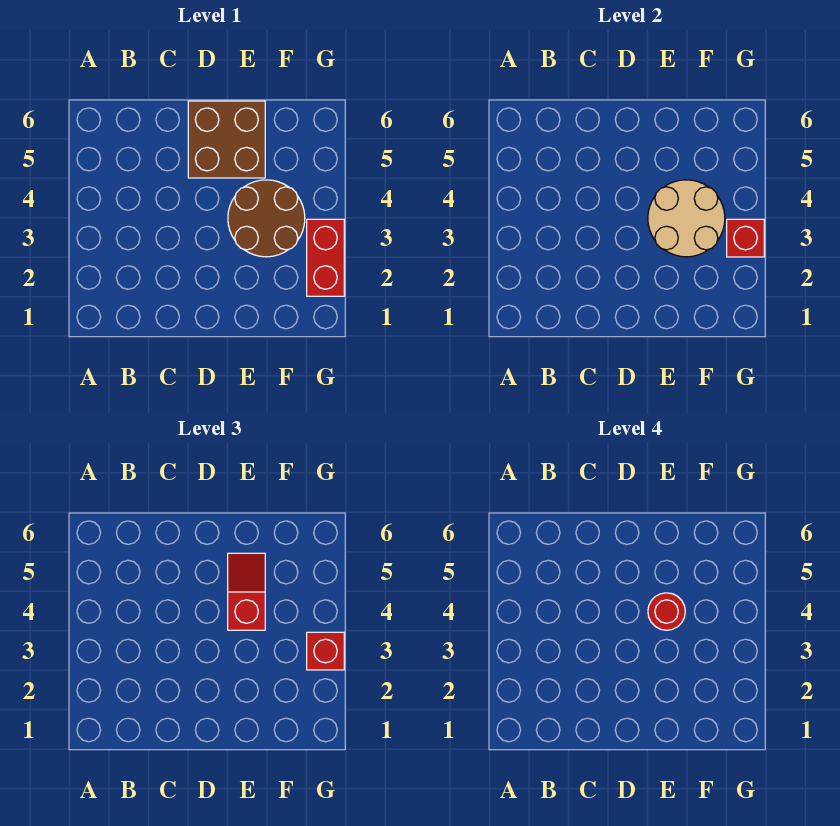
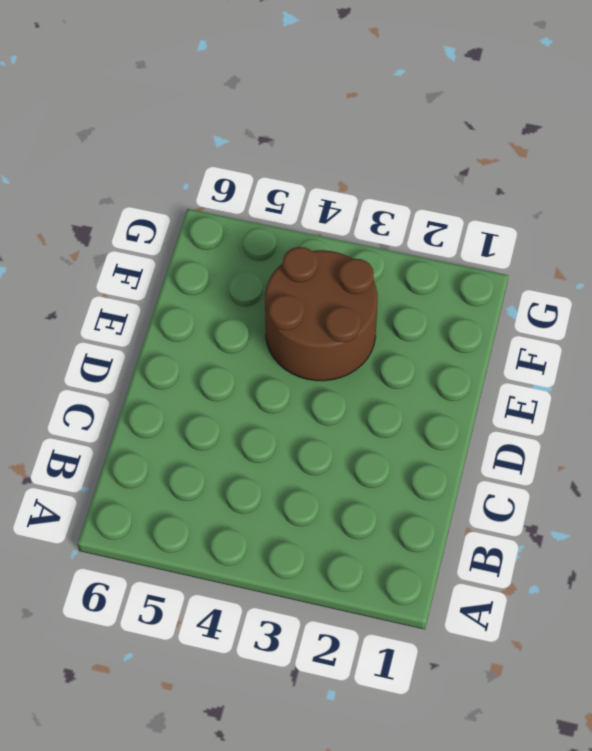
none -> brown 2x2 brick [188,101,265,178]
none -> red 1x2 brick [307,219,344,296]

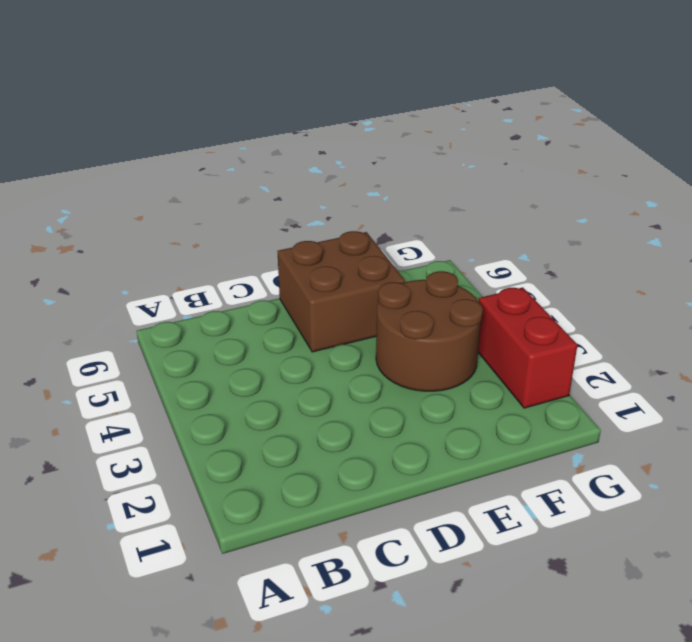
none -> tan 2x2 round brick [648,180,725,257]
none -> red 1x1 brick [727,219,764,257]

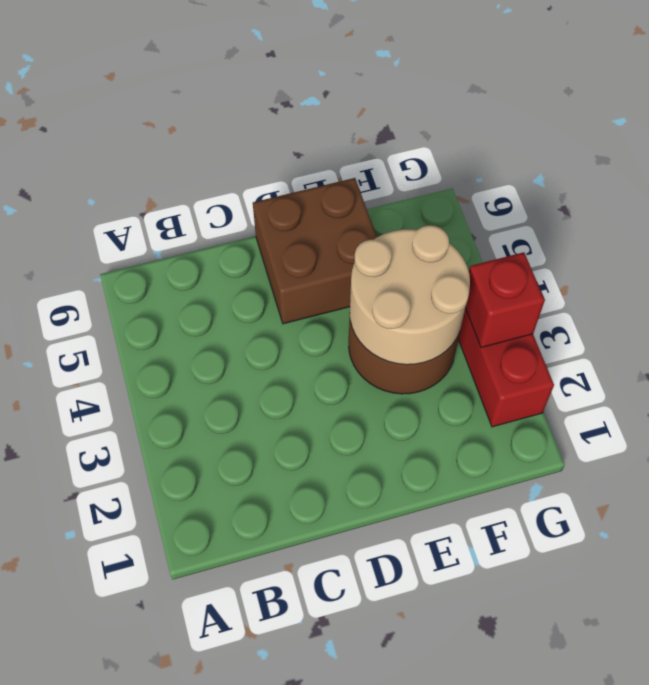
none -> red 1x2 slope [228,553,265,630]
none -> red 1x1 brick [307,632,344,670]

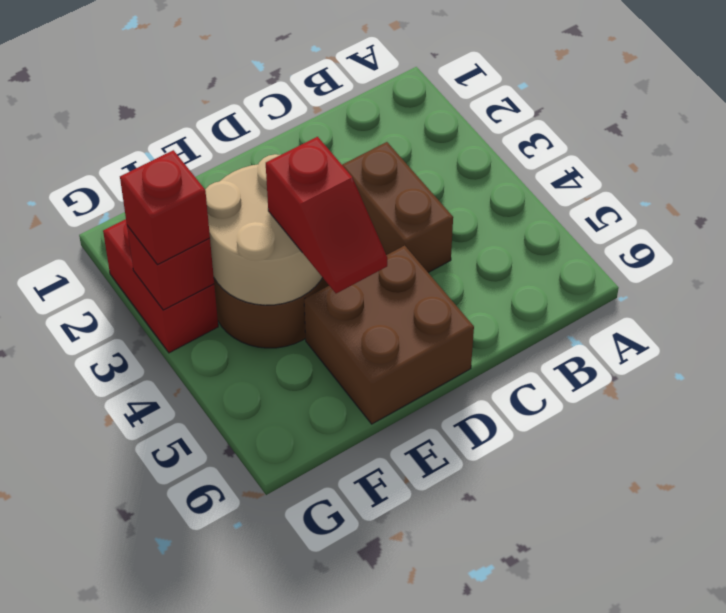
brown 1x2 brick [342,142,453,273] -> none
none -> red 1x1 round brick [648,593,685,630]

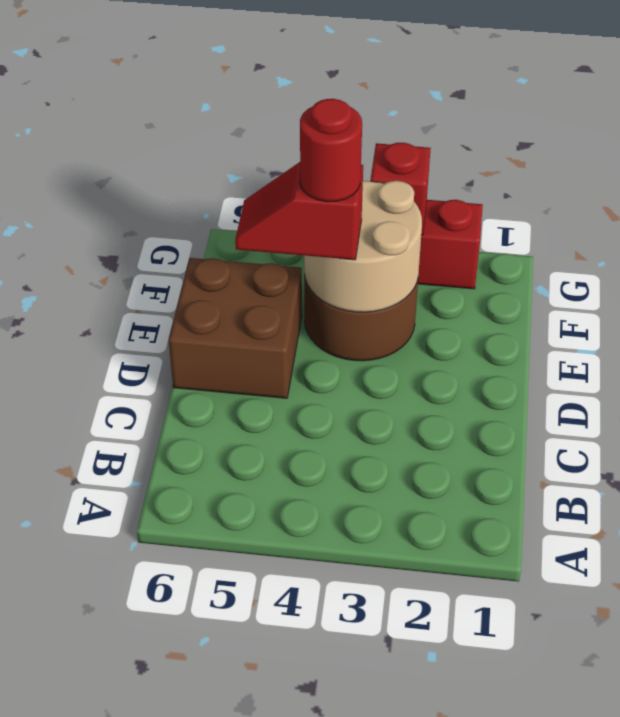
none -> red 1x1 brick [307,632,344,670]

